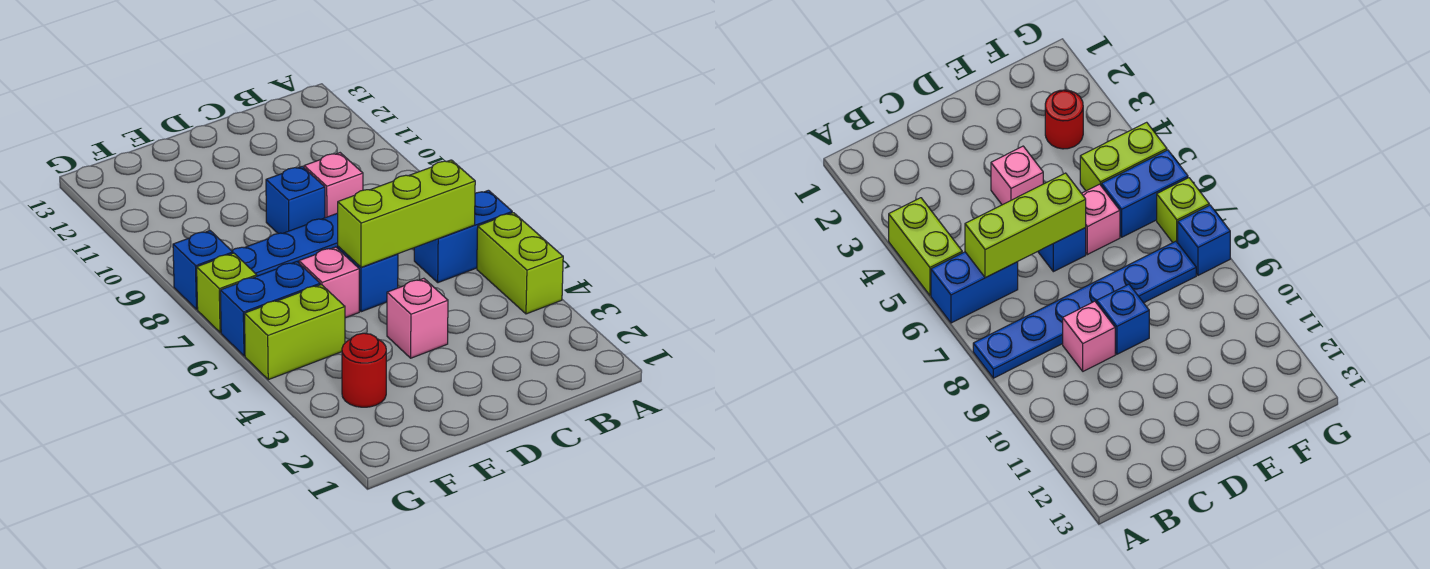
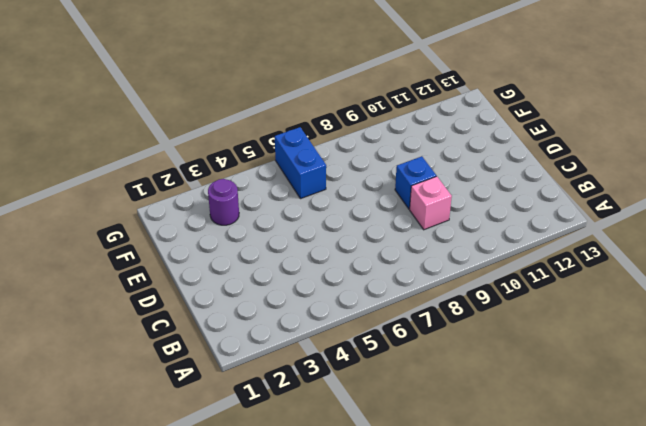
purple 1x1 round brick [208,179,239,225] -> red 1x1 round brick [342,333,386,407]
none -> lime 1x2 brick [477,213,563,314]
none -> blue 1x2 brick [414,190,512,283]
none -> blue 1x6 plate [232,213,338,276]

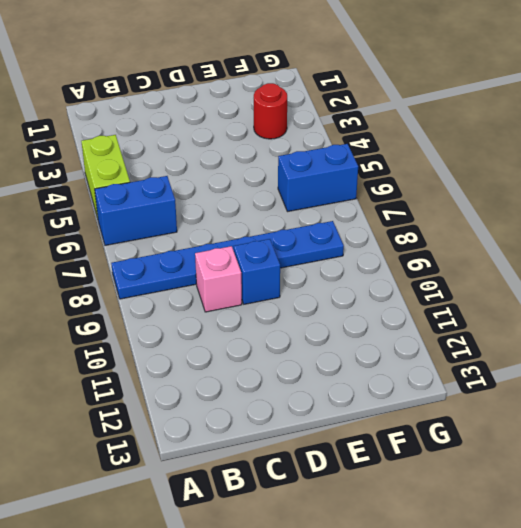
none -> pink 1x1 brick [387,278,448,358]
none -> blue 1x1 brick [338,246,398,312]
none -> pink 1x1 brick [299,247,359,318]

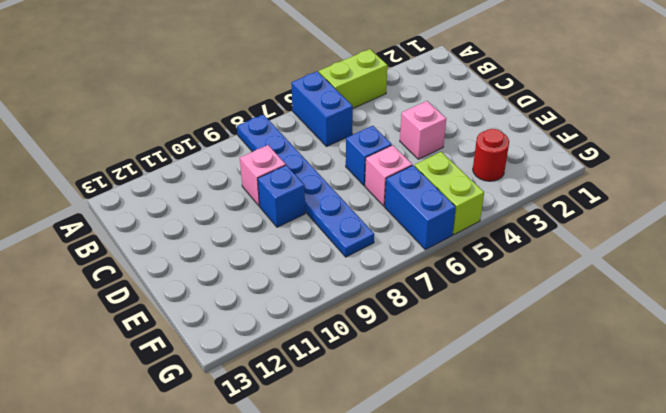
none -> lime 1x1 brick [197,253,257,333]
none -> blue 1x1 brick [173,231,233,309]
none -> lime 1x3 brick [338,160,475,267]

